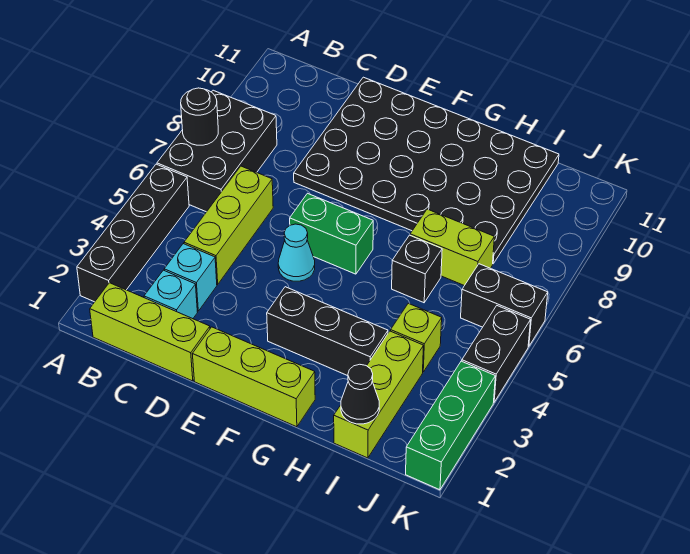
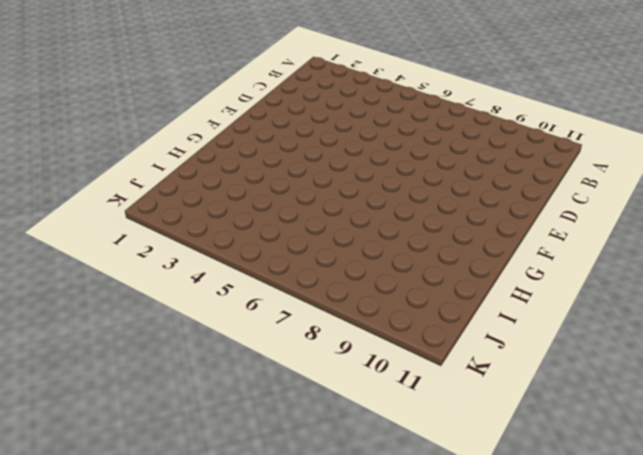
none -> black 1x4 brick [77,164,189,302]
none -> black 2x3 brick [157,90,277,212]
none -> lime 1x3 brick [90,283,210,381]

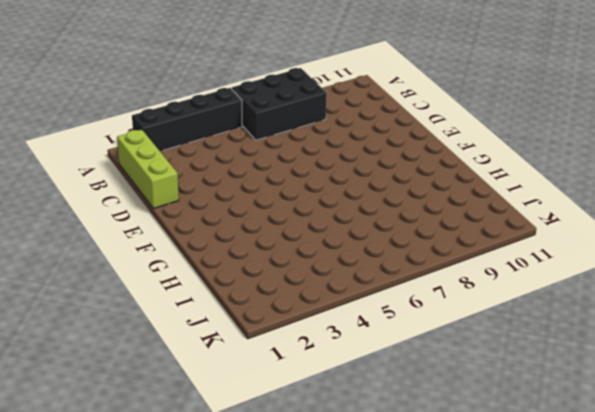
none -> cyan 1x1 brick [144,270,197,319]
none -> cyan 1x1 brick [164,244,217,311]
none -> lime 1x3 brick [184,166,273,284]

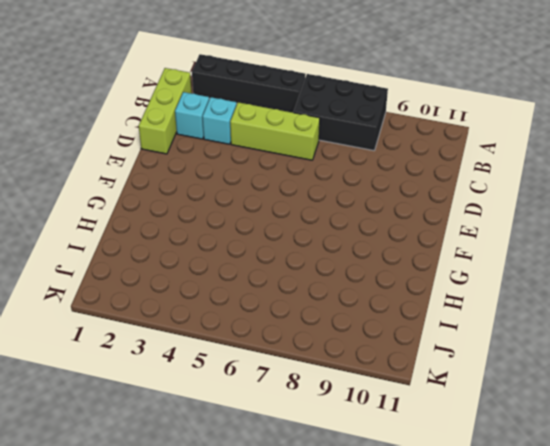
none -> black 4x6 plate [294,77,559,264]
none -> lime 1x3 brick [193,327,315,427]
none -> cyan 1x1 cone [278,224,315,281]

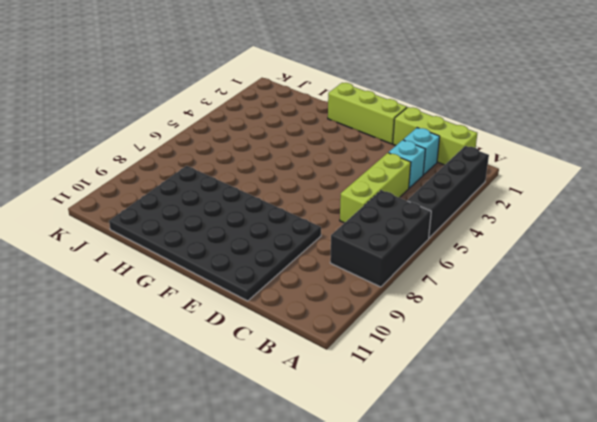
none -> cyan 1x1 cone [278,224,315,281]
none -> green 1x2 brick [290,193,373,274]
none -> black 1x3 brick [267,287,388,376]

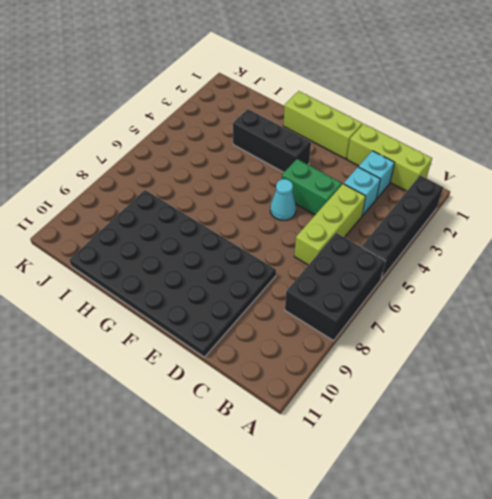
green 1x2 brick [282,159,342,215] -> green 1x2 brick moved to [290,193,373,274]
none -> black 1x1 brick [392,235,442,303]
none -> lime 1x2 brick [410,209,494,286]
none -> lime 1x3 brick [334,331,424,458]

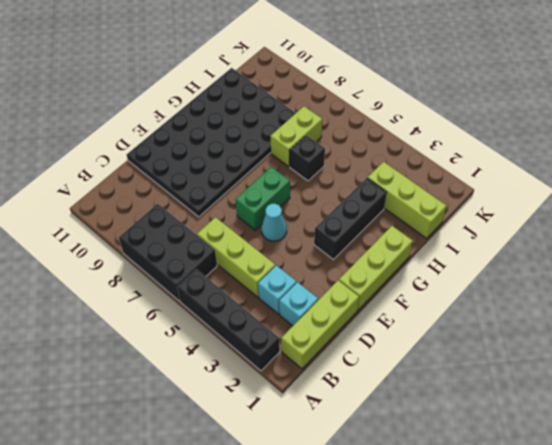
none -> lime 1x1 brick [391,303,442,372]
none -> black 1x2 brick [461,264,548,346]
none -> green 1x3 brick [406,361,495,490]

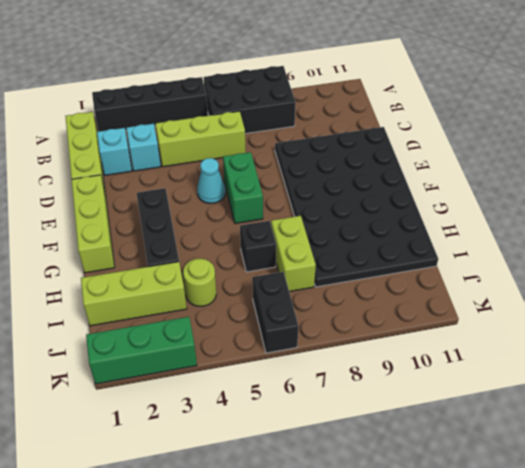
lime 1x1 round brick [183,259,216,306] -> lime 1x1 brick [391,303,442,372]
none -> black 1x2 brick [462,306,531,402]
none -> black 1x1 round brick [181,88,218,145]
none -> black 1x1 cone [341,364,379,424]

